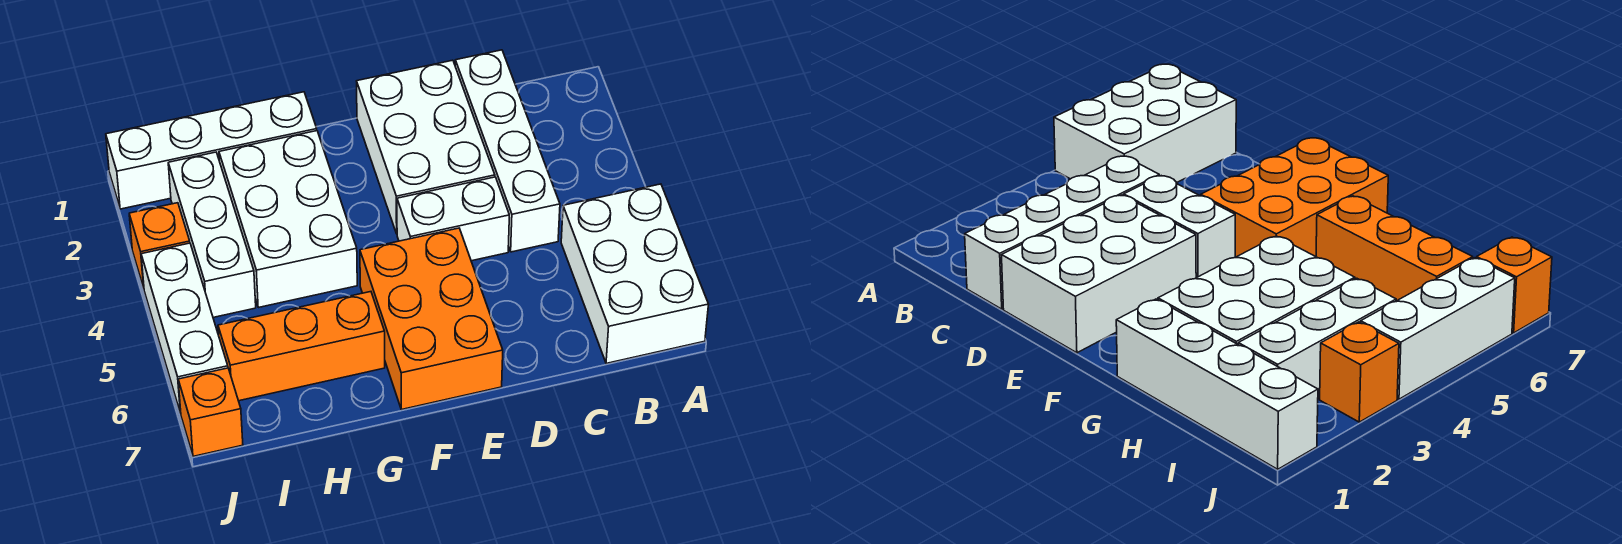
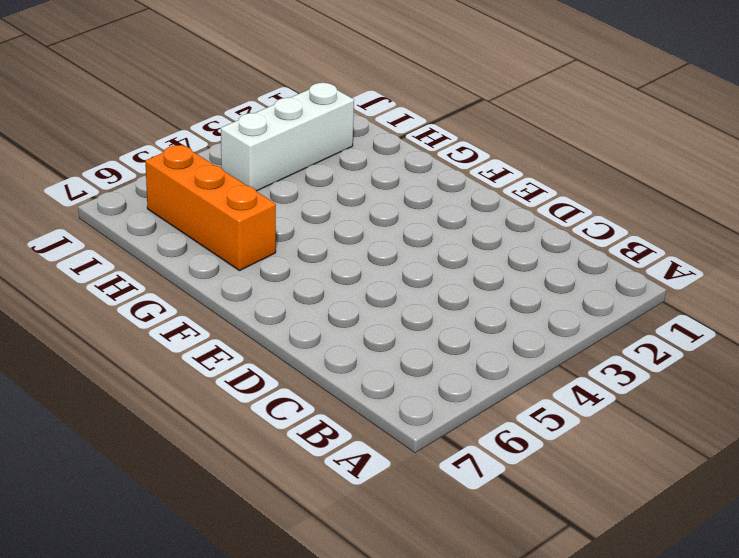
none -> white 2x3 brick [561,184,709,363]
none -> white 1x4 brick [455,50,560,252]
none -> white 2x3 brick [357,60,495,234]

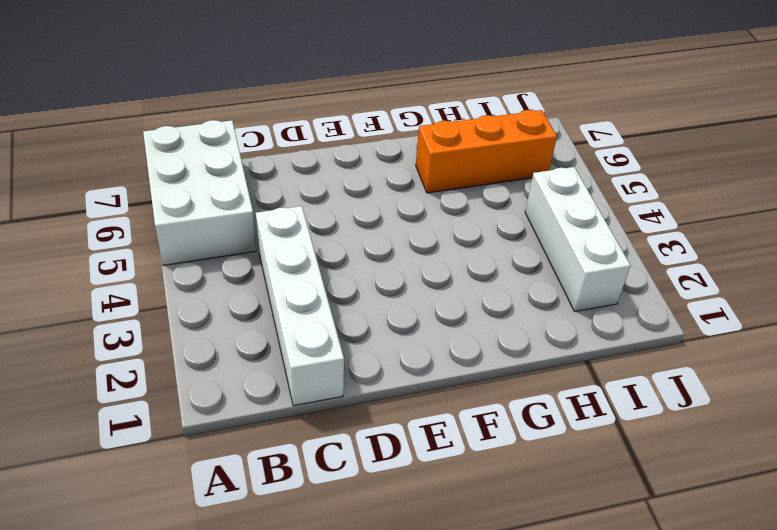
none -> white 2x3 brick [357,60,495,234]
none -> white 1x2 brick [397,177,509,261]
none -> orange 2x3 brick [360,228,503,410]

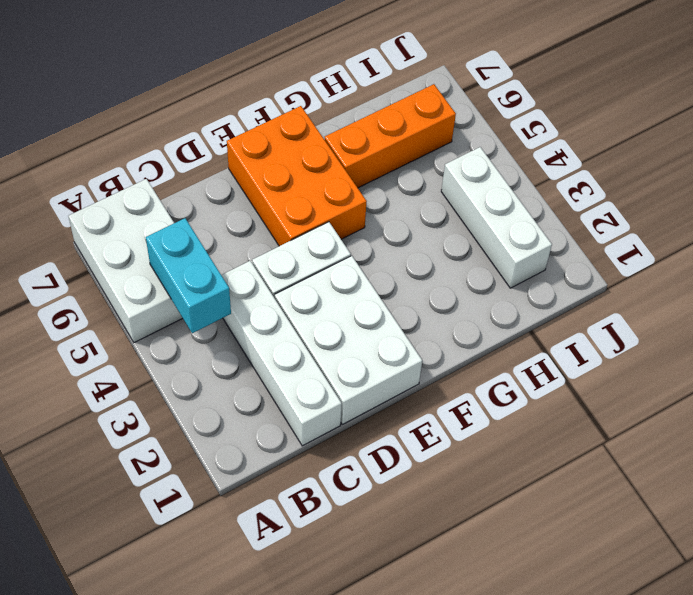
cyan 1x2 brick [146,218,231,333] -> none
none -> white 1x4 brick [106,92,317,209]
none -> white 2x3 brick [219,131,357,308]
none -> orange 1x1 brick [129,203,190,288]

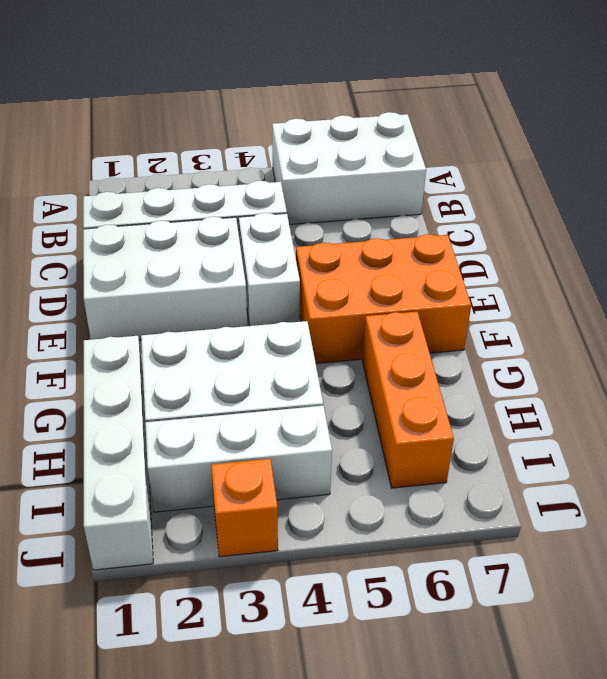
none -> white 1x3 brick [141,243,228,413]
none -> orange 1x1 brick [178,368,243,456]

